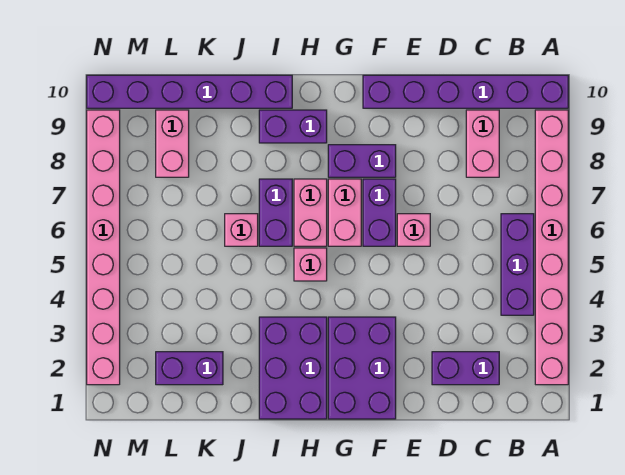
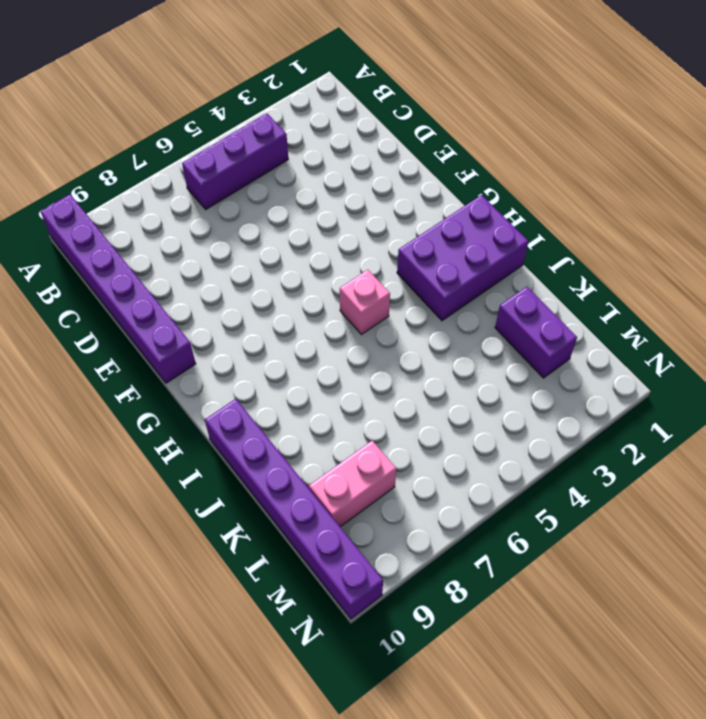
none -> pink 1x8 brick [535,110,568,385]
none -> purple 1x2 brick [432,352,499,385]
none -> pink 1x2 brick [466,110,499,177]

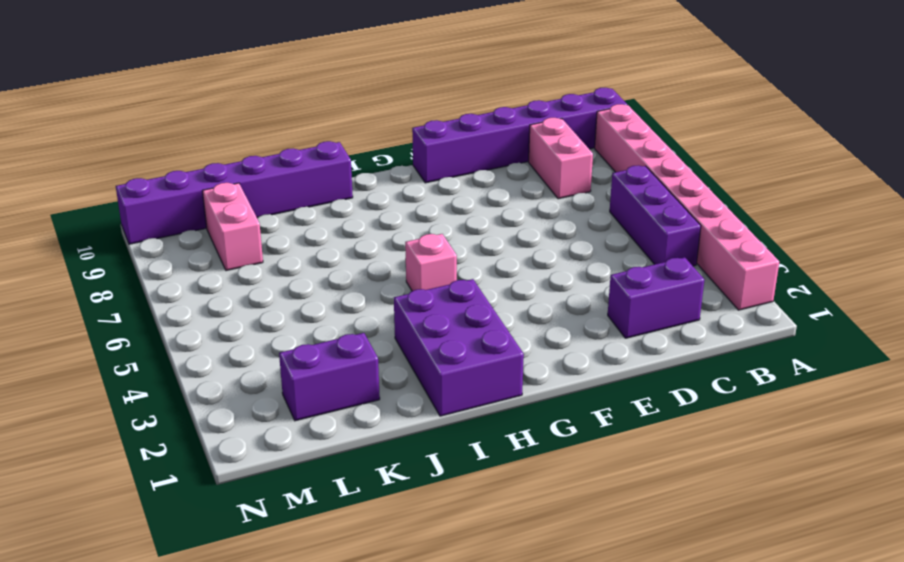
none -> pink 1x1 brick [397,214,430,246]
none -> purple 2x3 brick [328,317,396,419]
none -> purple 1x2 brick [363,179,396,246]

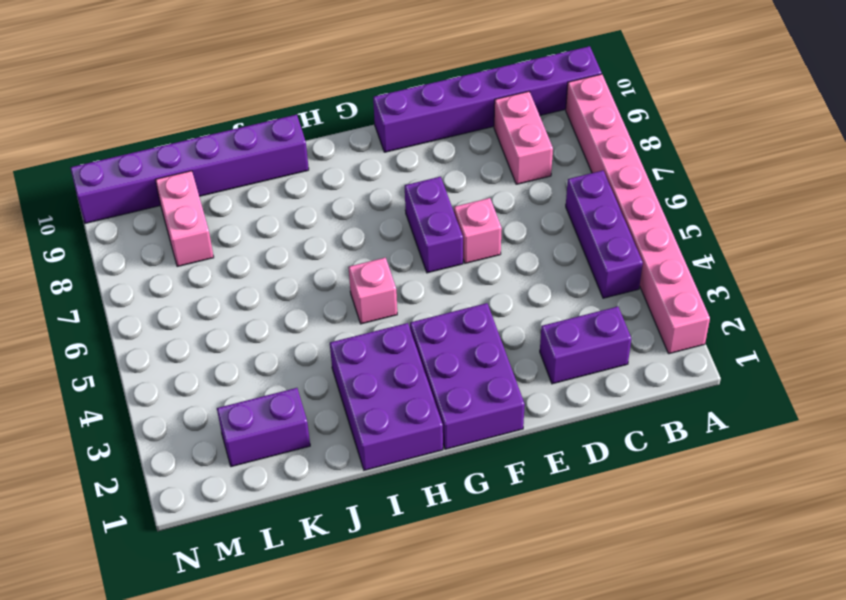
none -> purple 1x2 brick [328,145,396,177]
none -> pink 1x2 brick [328,179,361,246]
none -> pink 1x2 brick [294,179,327,246]

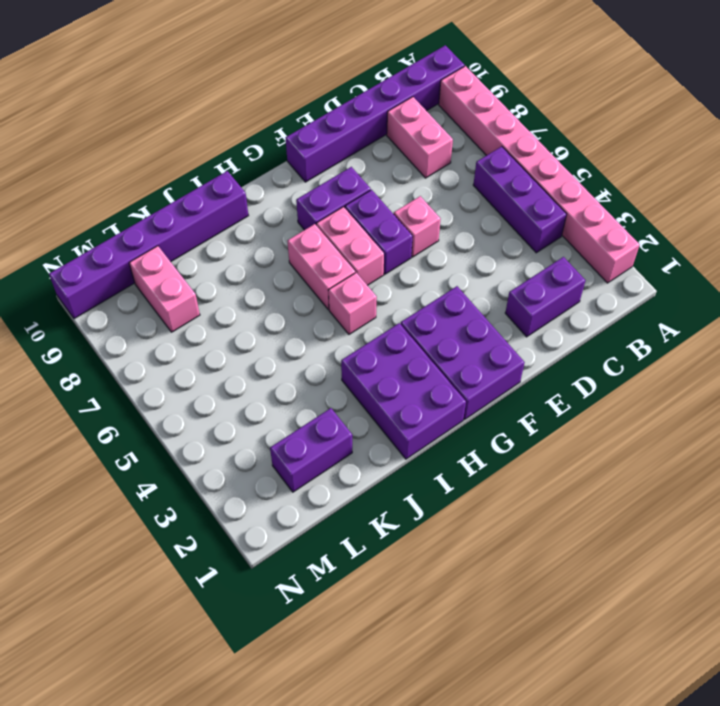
none -> purple 1x2 brick [259,110,327,143]
none -> purple 1x2 brick [259,179,292,246]
none -> pink 1x1 brick [225,214,258,246]

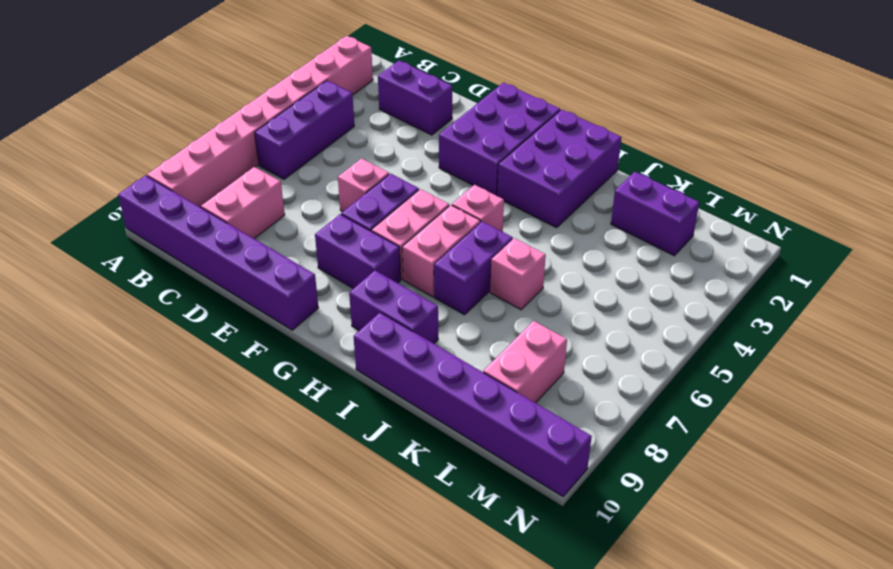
none -> pink 1x8 brick [87,110,120,385]

